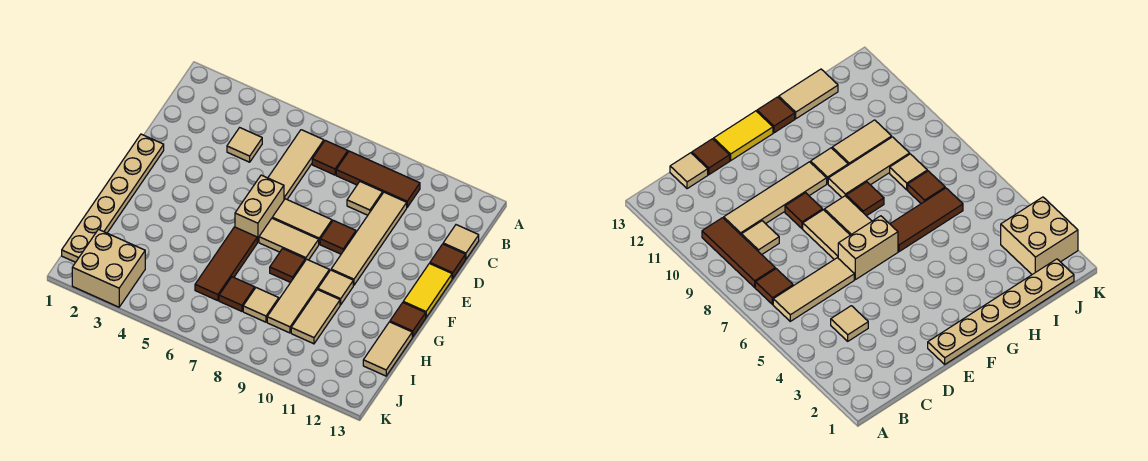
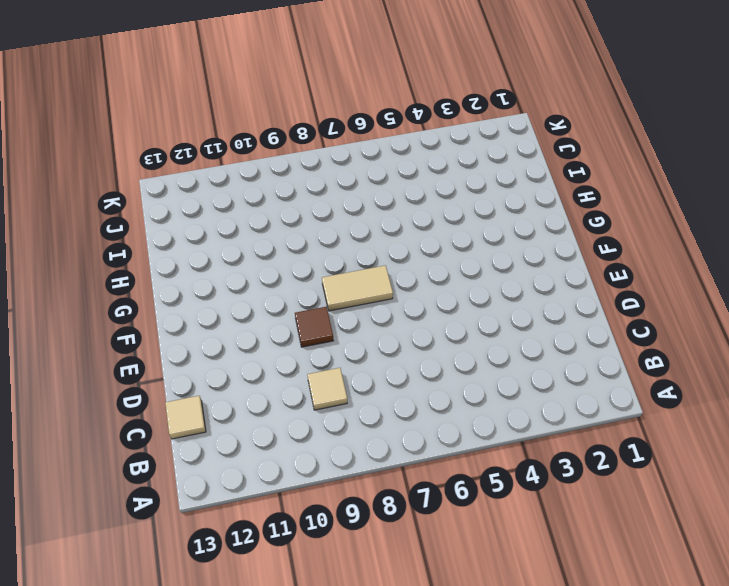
none -> tan 1x3 tile [268,130,324,199]
none -> brown 1x1 tile [312,140,348,175]
none -> brown 1x3 tile [336,151,420,207]

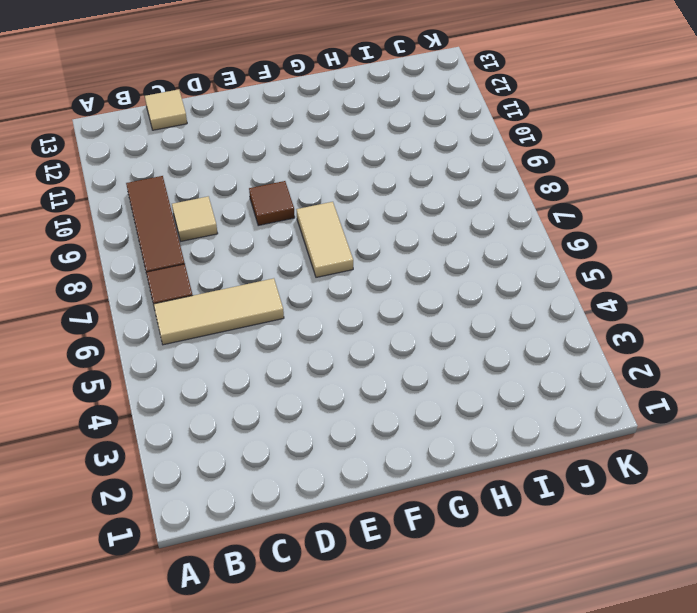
none -> tan 1x1 tile [227,128,262,162]
none -> tan 1x4 tile [331,192,407,285]
none -> brown 1x1 tile [430,244,465,279]

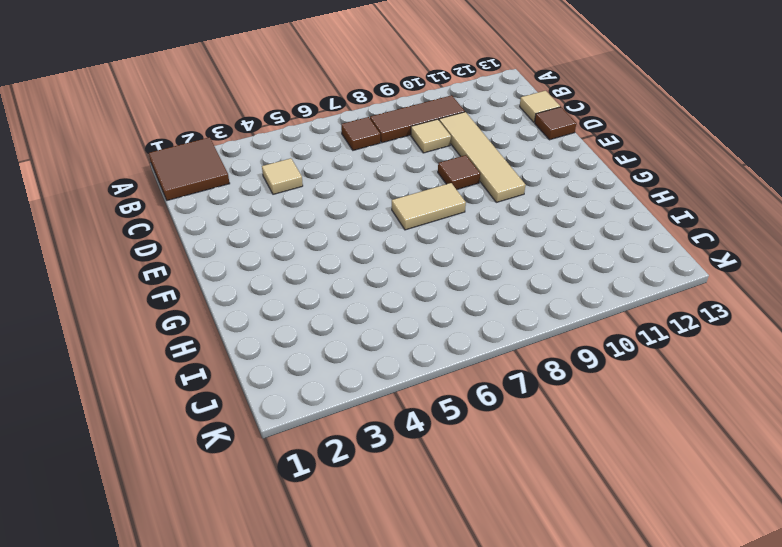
brown 2x2 tile [149,137,230,201] -> none
none -> tan 1x3 tile [268,130,324,199]
none -> tan 1x6 plate [62,134,164,262]
none -> tan 1x2 brick [235,175,284,242]

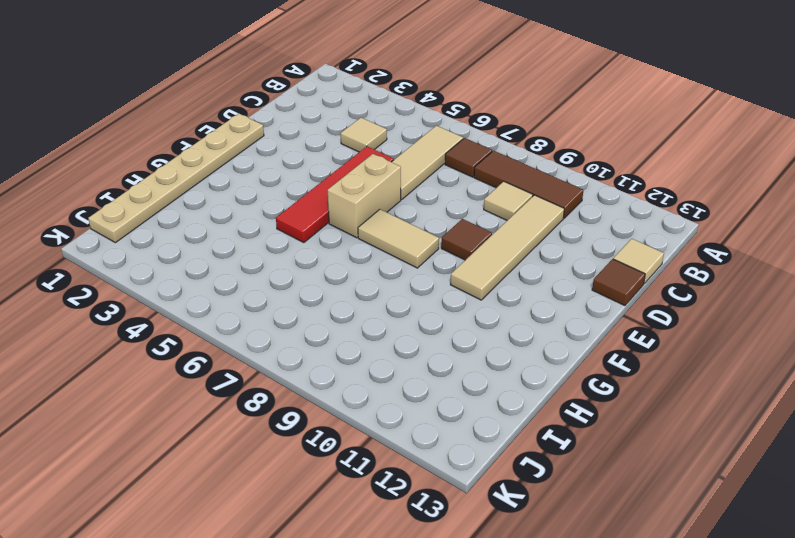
red 1x4 tile [276,147,394,243] -> none
none -> tan 1x2 tile [272,199,332,244]
none -> yellow 1x2 tile [403,264,452,317]
none -> brown 1x3 tile [195,227,257,301]

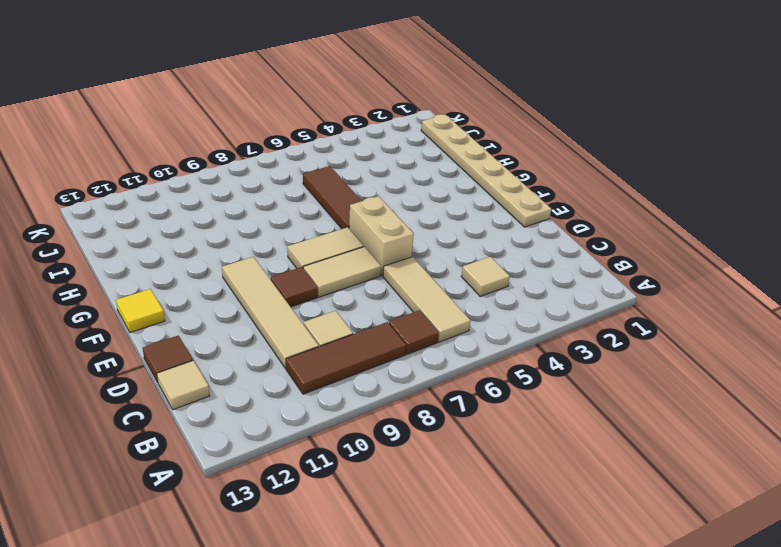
yellow 1x1 tile [116,289,165,333] -> yellow 1x2 tile [403,264,452,317]
none -> brown 1x1 tile [270,249,305,282]
none -> tan 1x3 tile [267,259,329,333]
none -> tan 1x1 tile [318,270,353,305]

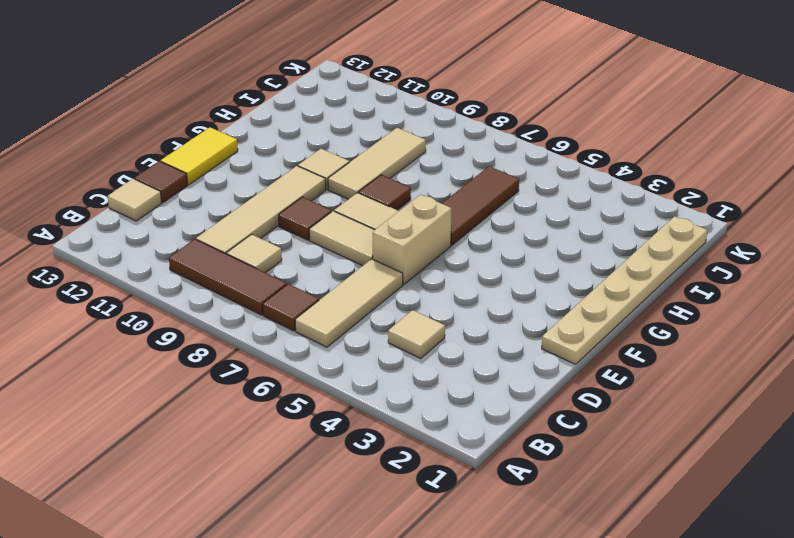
none -> brown 1x1 tile [390,303,426,337]
none -> tan 1x2 tile [291,290,340,344]
none -> tan 1x2 tile [363,322,412,376]

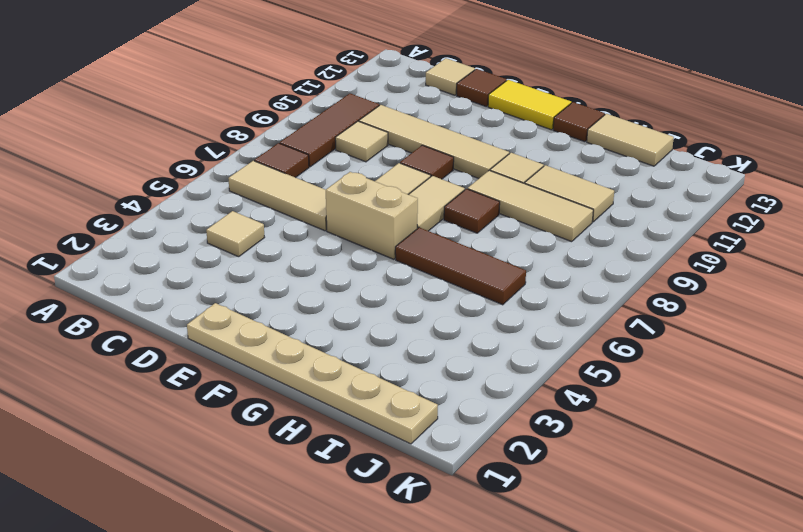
none -> brown 1x1 tile [219,277,255,311]
none -> tan 1x1 tile [243,288,279,322]
none -> tan 2x2 brick [72,229,145,307]

